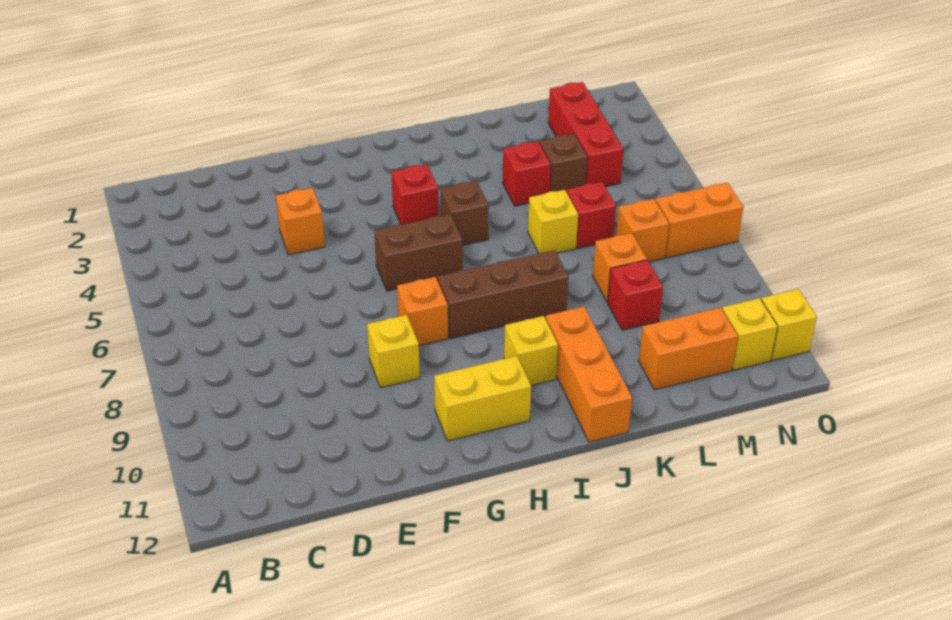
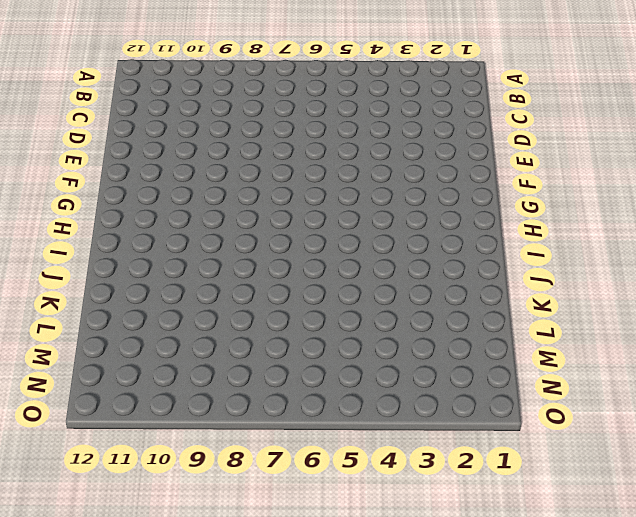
none -> orange 1x1 brick [276,188,325,255]
none -> yellow 1x1 brick [367,315,420,388]
none -> brown 1x2 brick [374,214,463,291]

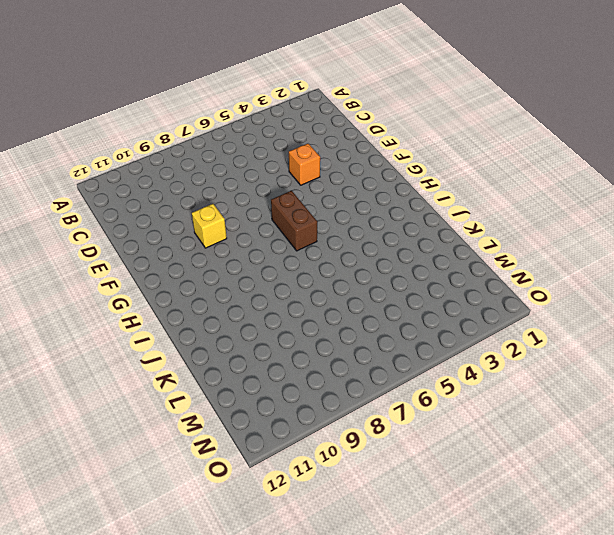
none -> orange 1x1 brick [397,277,448,346]
none -> yellow 1x2 brick [434,356,531,441]
none -> red 1x1 brick [391,164,439,225]

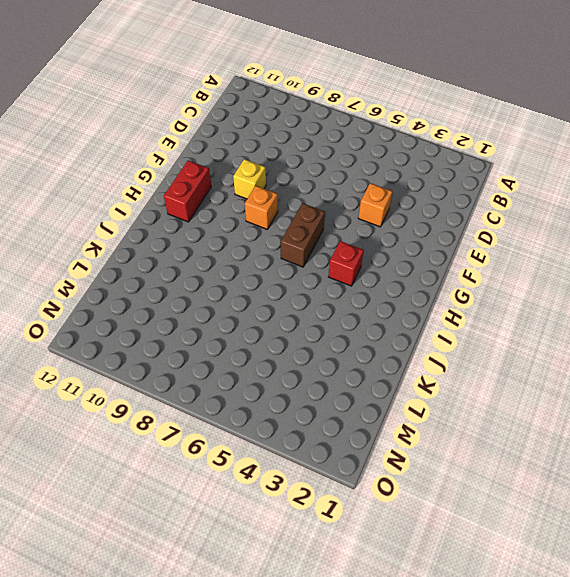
red 1x2 brick [164,160,211,222] -> yellow 1x2 brick [434,356,531,441]
none -> brown 1x3 brick [438,250,569,339]
none -> brown 1x1 brick [441,181,489,245]
none -> yellow 1x1 brick [504,316,558,385]

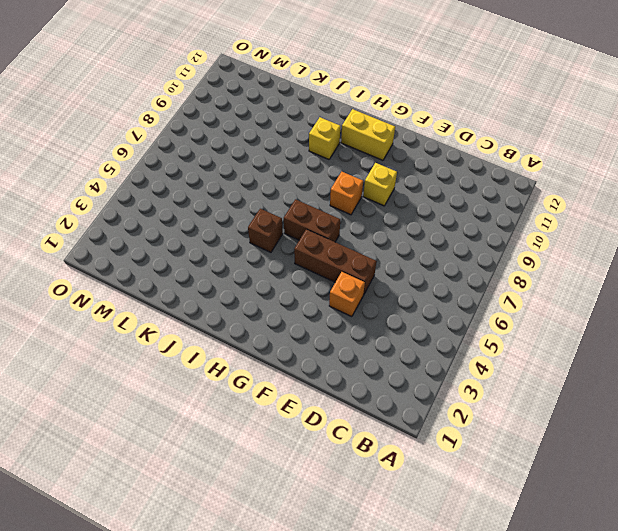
brown 1x3 brick [294,229,377,295] -> brown 1x3 brick moved to [438,250,569,339]
none -> red 1x1 brick [391,164,439,225]
none -> orange 1x3 brick [546,307,632,442]
none -> red 1x1 brick [503,141,551,206]

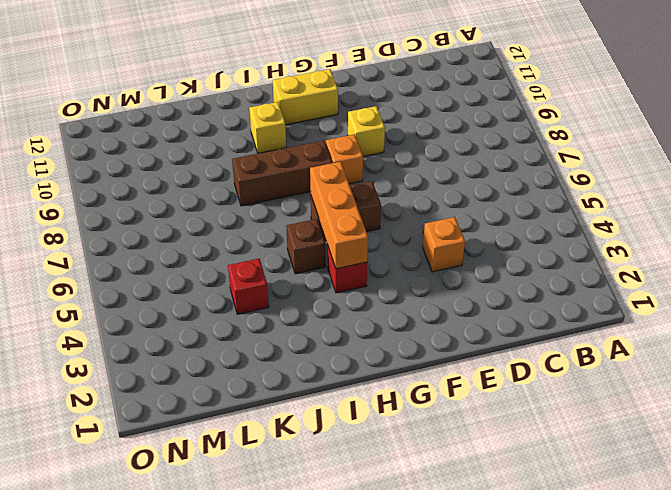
orange 1x3 brick [310,162,368,269] -> orange 1x3 brick moved to [546,307,632,442]
none -> yellow 1x1 brick [528,190,578,253]
none -> brown 1x1 brick [540,134,587,192]
none -> red 1x1 brick [567,182,616,248]

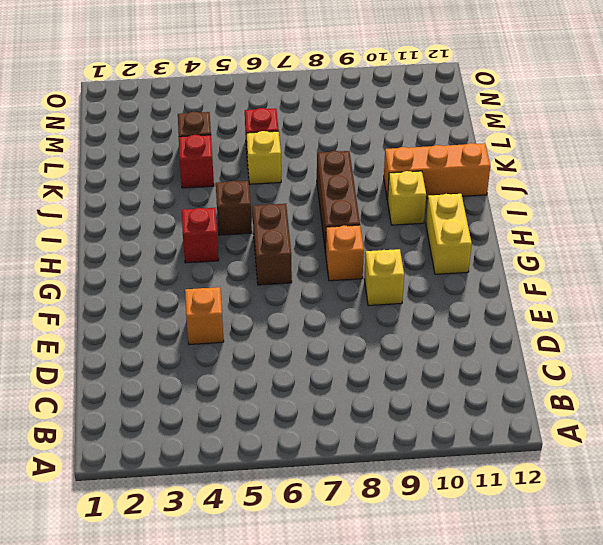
none -> orange 1x1 brick [593,233,647,302]
none -> red 1x1 brick [608,260,663,330]
none -> orange 1x2 brick [639,308,738,390]

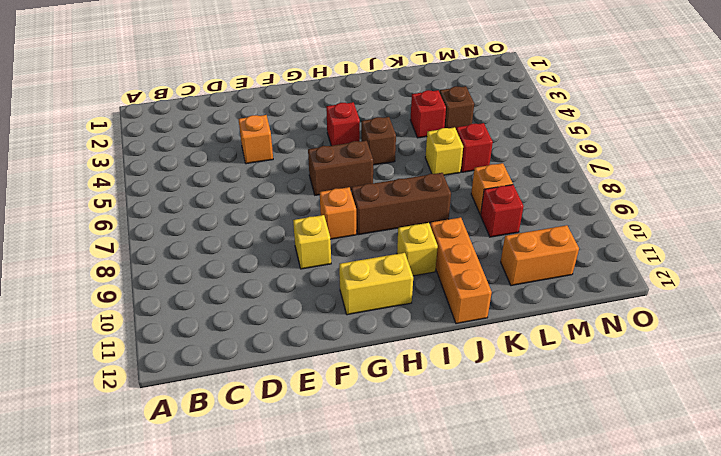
none -> red 1x3 brick [548,82,623,187]
none -> orange 1x1 brick [616,199,669,262]
none -> orange 1x2 brick [656,183,744,258]

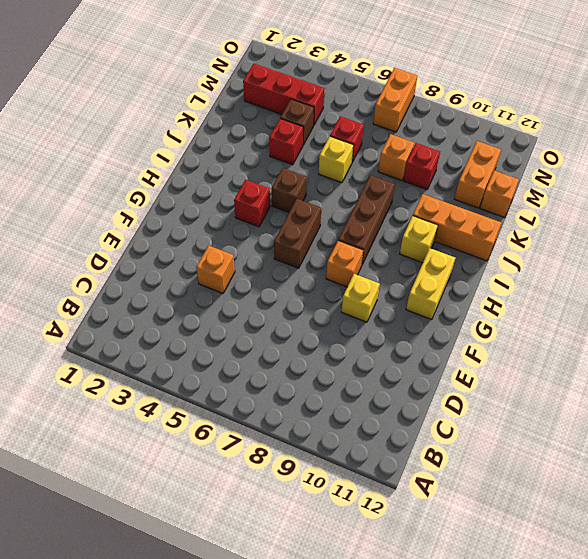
orange 1x1 brick [480,170,519,218] -> orange 1x1 brick moved to [616,199,669,262]
none -> yellow 1x1 brick [722,298,778,370]
none -> yellow 1x1 brick [761,289,817,360]

